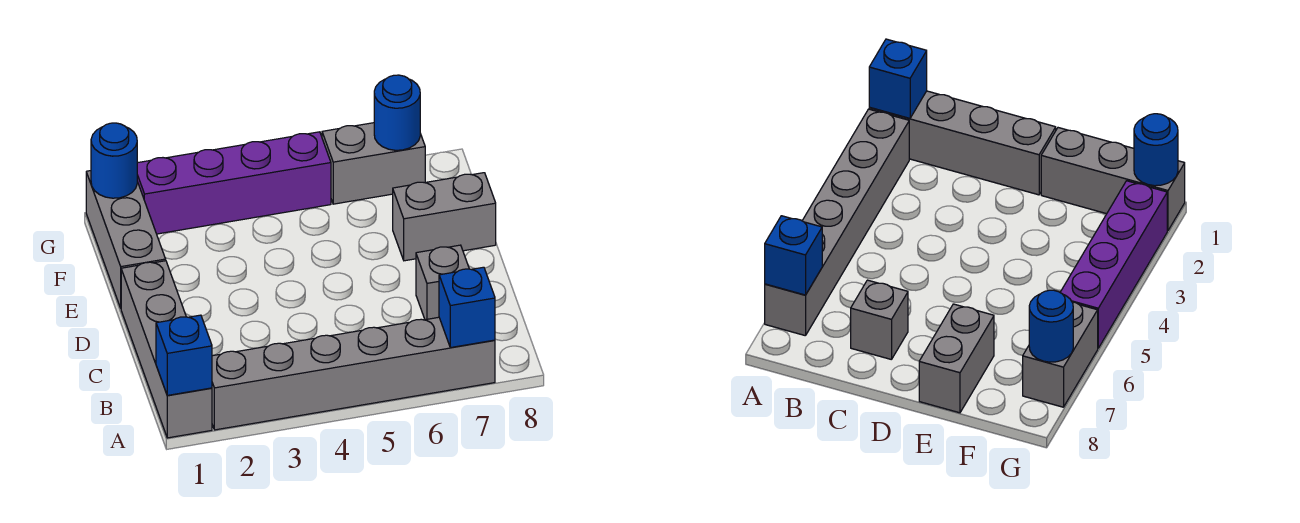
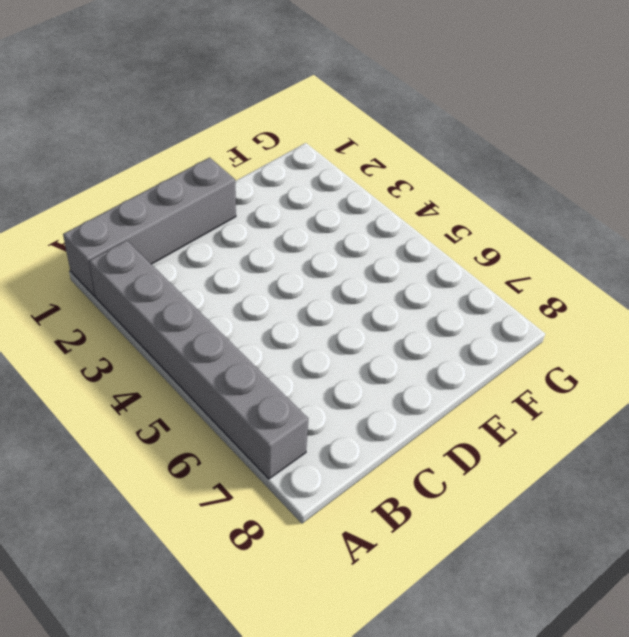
none -> grey 1x1 brick [416,245,469,320]
none -> grey 1x3 brick [86,171,166,308]

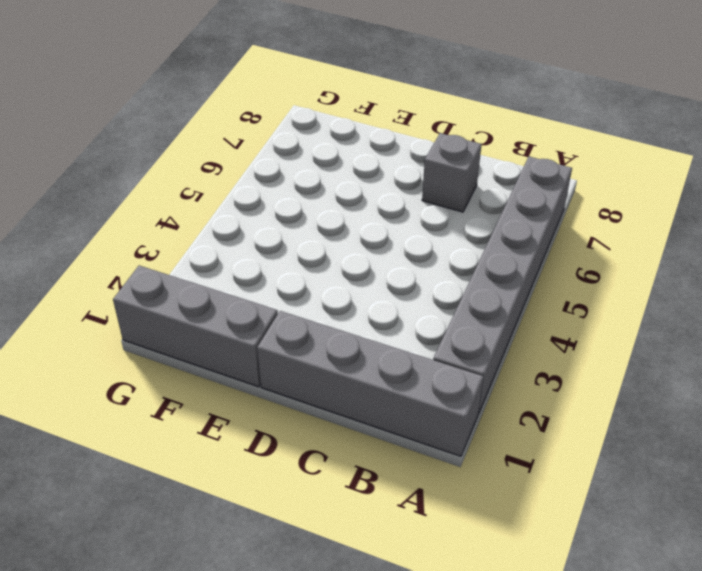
none -> grey 1x2 brick [393,173,496,261]
none -> purple 1x4 brick [137,132,331,234]

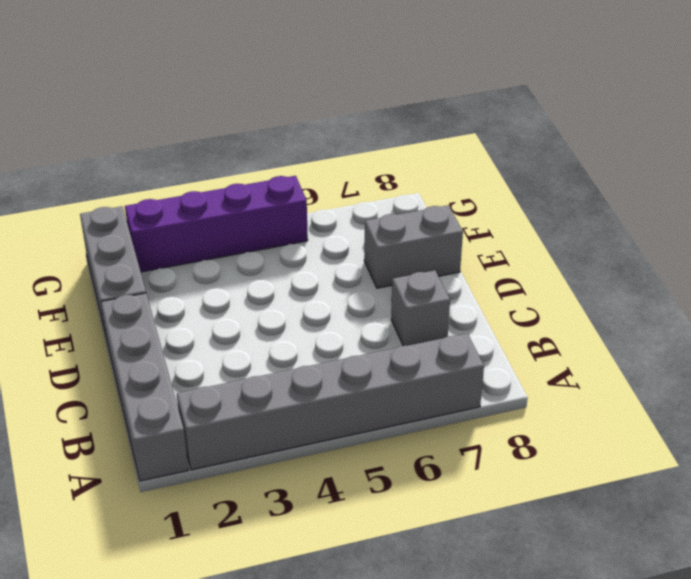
none -> grey 1x2 brick [322,123,425,204]
none -> blue 1x1 brick [156,315,212,395]

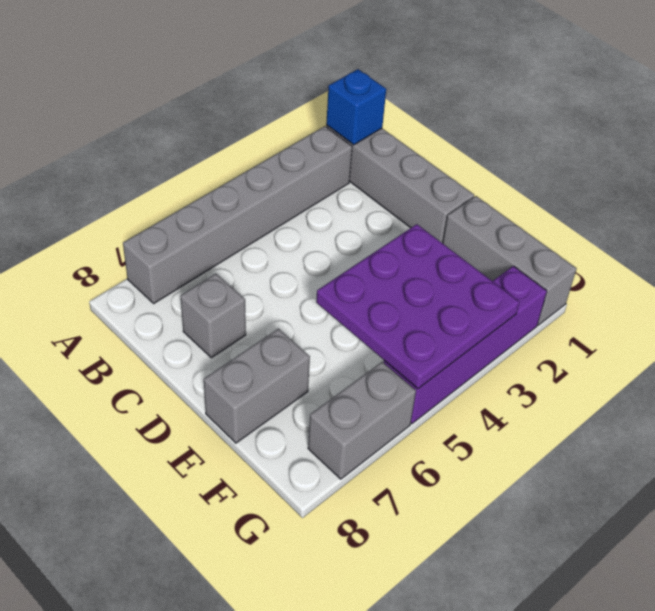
purple 3x3 plate [316,224,519,389] -> none
none -> blue 1x1 brick [439,267,495,348]
none -> blue 1x1 round brick [91,123,137,198]

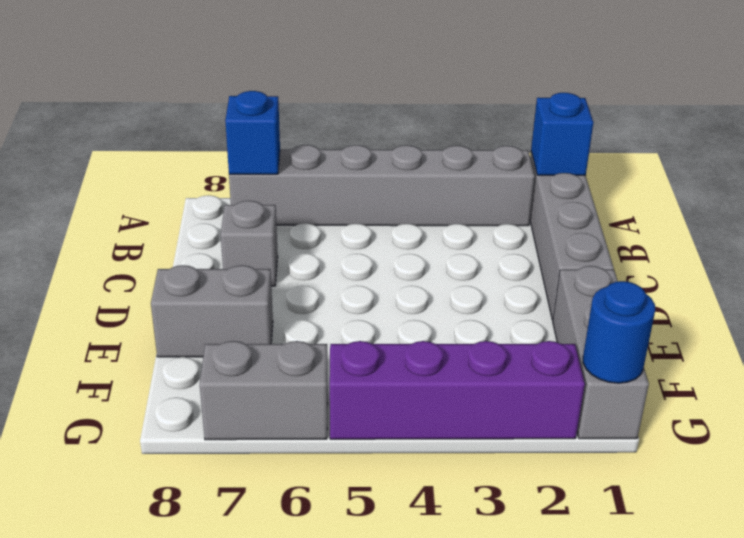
none -> blue 1x1 round brick [374,75,420,150]

